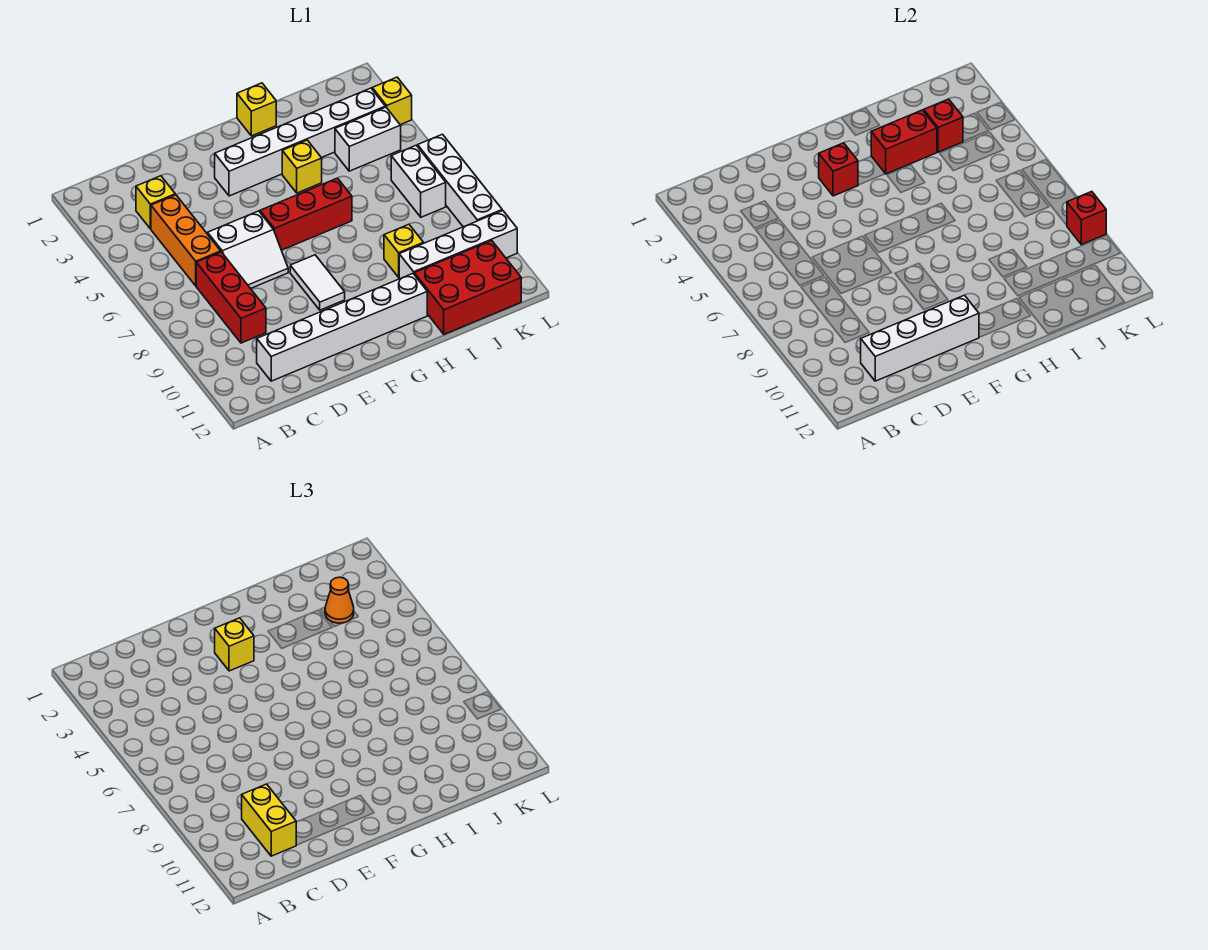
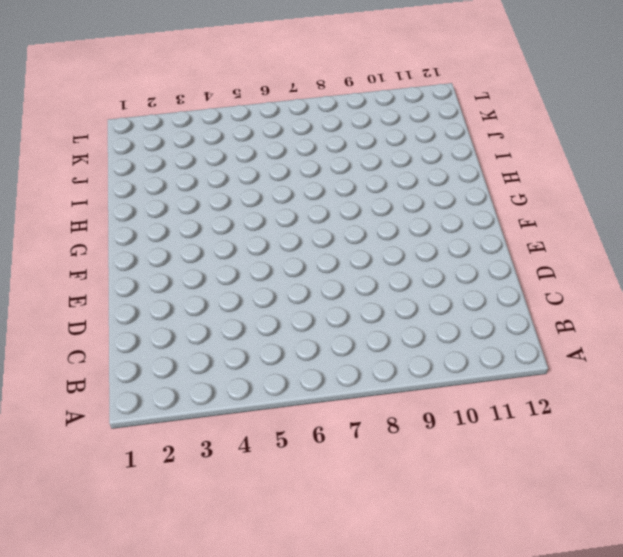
none -> yellow 1x1 brick [136,176,175,229]
none -> orange 1x3 brick [151,195,221,286]
none -> red 1x3 brick [196,252,266,343]

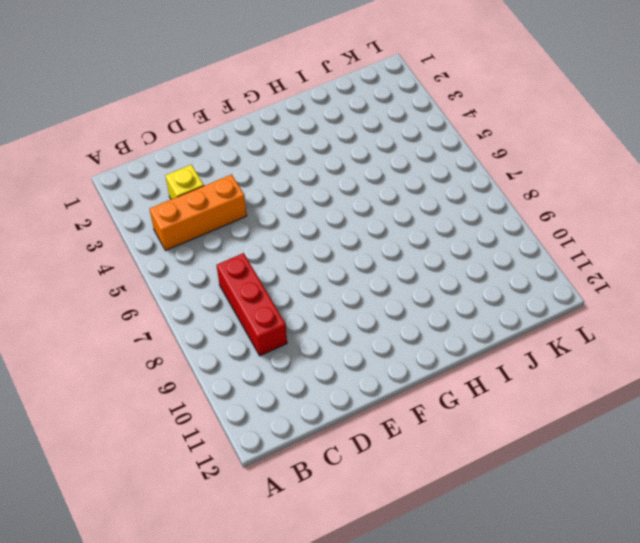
orange 1x3 brick [150,175,247,251] -> orange 1x3 brick turned to [151,195,221,286]
none -> white 1x6 brick [257,274,427,381]
none -> white 2x2 slope [208,211,288,288]
none -> white 1x6 brick [215,88,385,196]

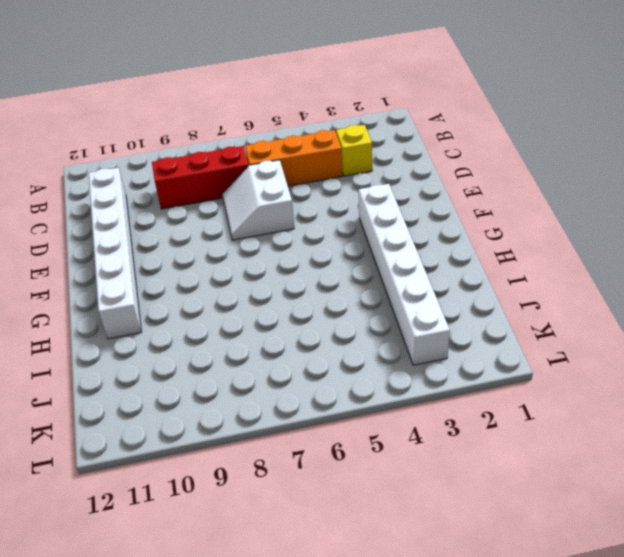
none -> red 1x3 brick [260,178,352,250]
none -> white 1x2 tile [290,255,345,310]
none -> yellow 1x1 brick [237,83,276,136]

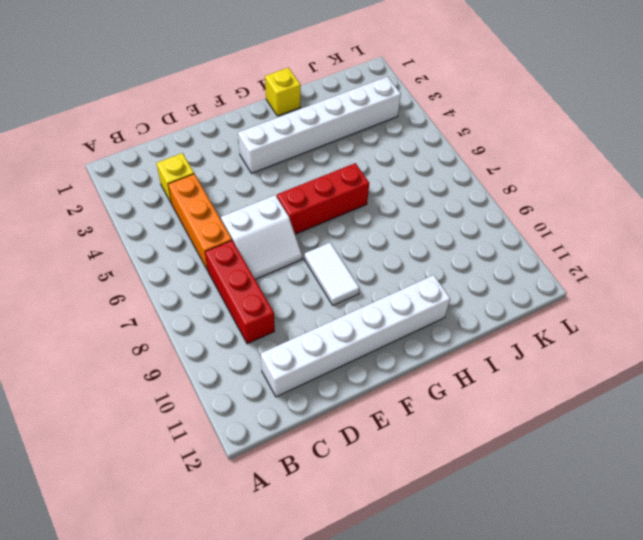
none -> yellow 1x1 brick [282,140,322,193]
none -> yellow 1x1 brick [384,224,424,277]
none -> white 1x4 brick [399,210,517,279]

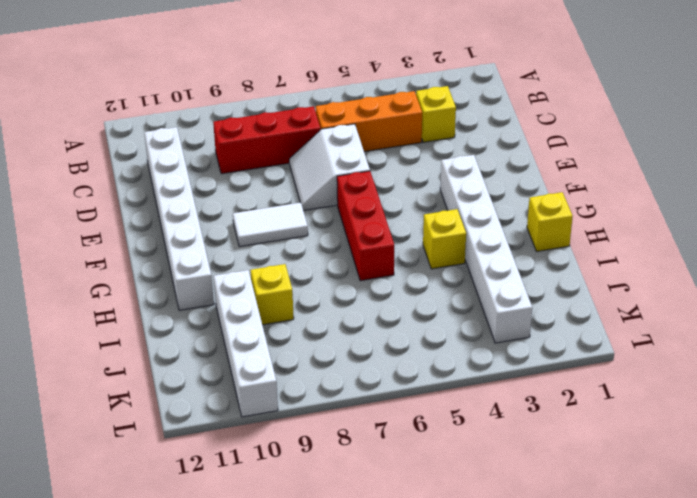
none -> red 2x3 brick [414,241,521,334]
none -> white 1x2 brick [335,107,401,171]
none -> white 1x2 brick [391,145,446,217]

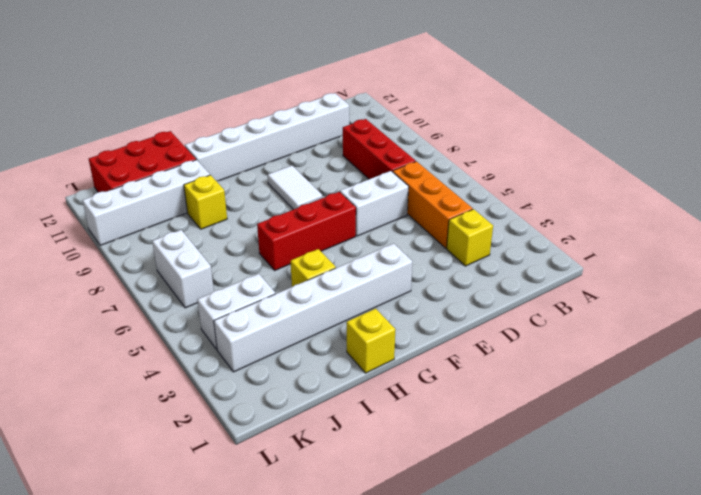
none -> yellow 1x1 brick [372,77,412,125]
none -> white 1x4 brick [418,134,502,227]
none -> white 1x4 brick [861,295,979,381]

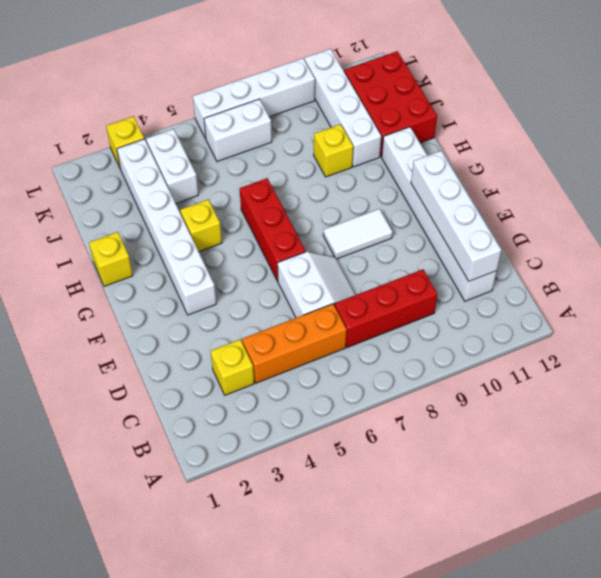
none -> red 1x1 brick [819,143,858,196]
none -> red 1x2 brick [871,110,937,174]
none -> red 1x1 brick [924,99,963,152]

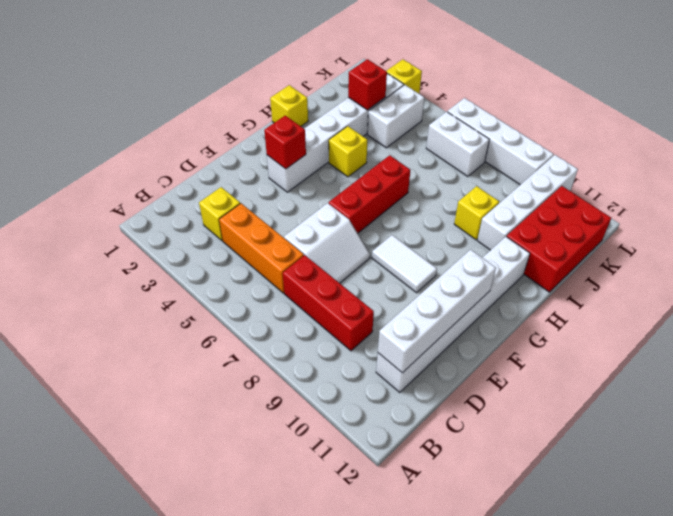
none -> red 1x2 brick [871,110,937,174]
none -> red 1x1 brick [1067,192,1106,244]
none -> yellow 1x2 brick [242,784,296,856]

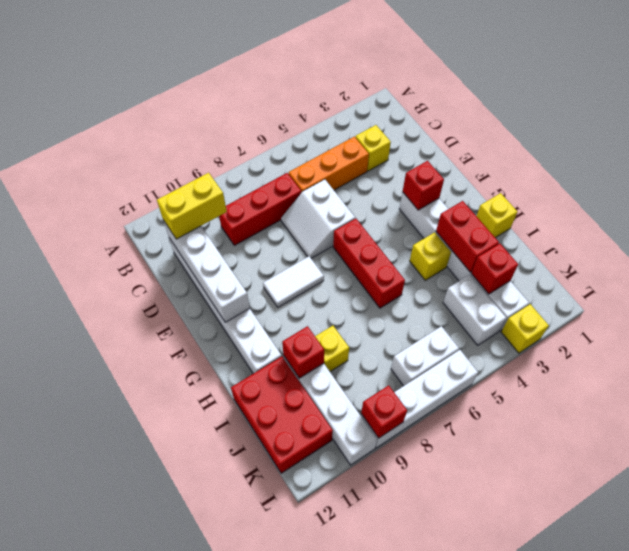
red 1x1 brick [282,326,324,378] -> none
none -> yellow 1x1 brick [215,618,254,671]
none -> orange 1x1 cone [325,577,354,623]

